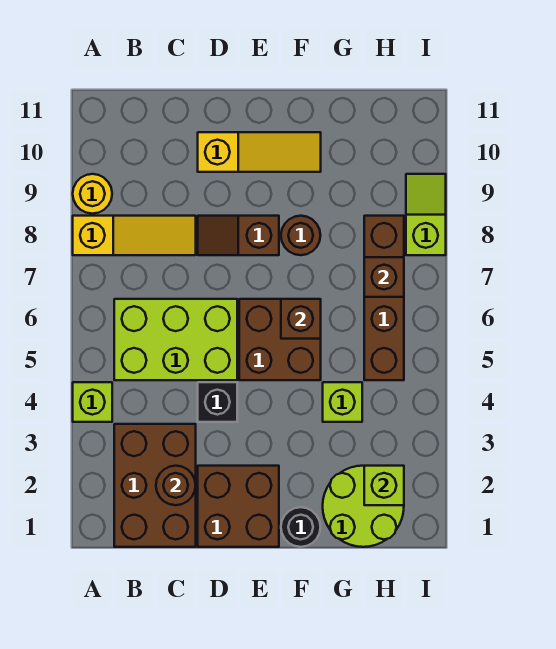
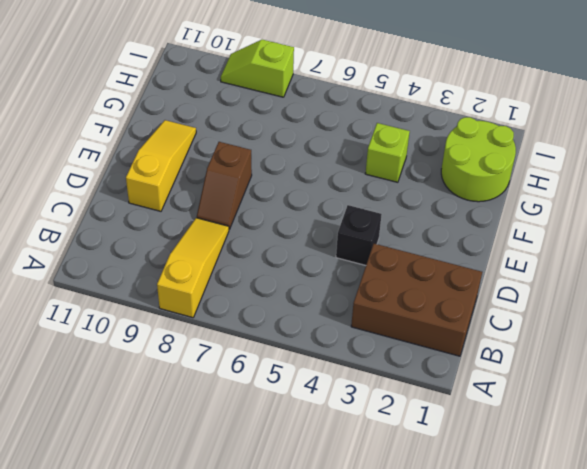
none -> lime 1x1 brick [73,382,112,422]
none -> yellow 1x1 round brick [73,174,112,214]
none -> lime 2x3 brick [114,299,237,380]

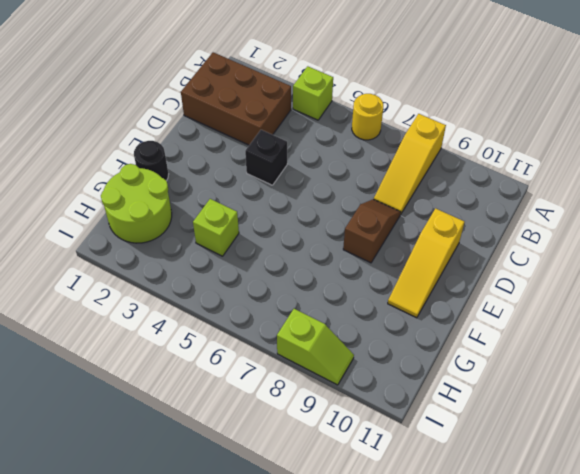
yellow 1x1 round brick [352,94,383,140] -> yellow 1x1 round brick moved to [73,174,112,214]
none -> lime 2x3 brick [114,299,237,380]
none -> brown 2x2 brick [198,466,279,547]
none -> brown 2x2 brick [239,299,321,380]

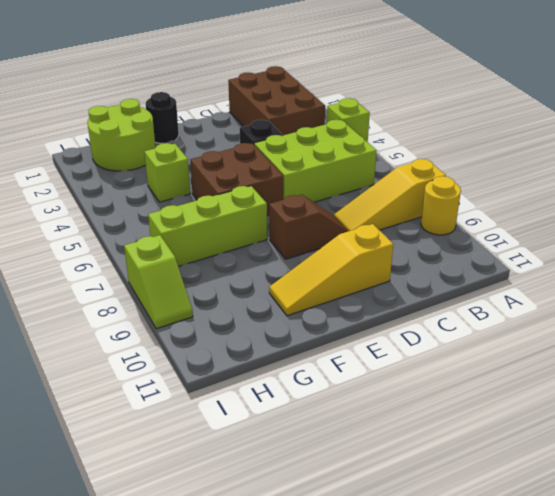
lime 1x3 brick [148,186,267,266] -> brown 1x4 brick [364,216,404,380]
none -> brown 2x2 brick [198,466,279,547]
none -> brown 1x1 round brick [281,216,321,255]
none -> brown 1x1 round brick [156,466,196,505]

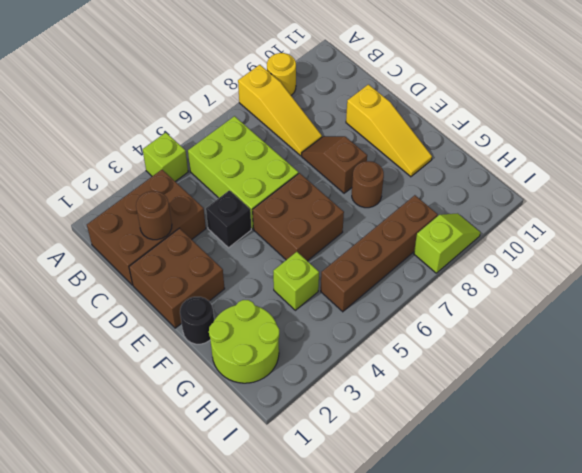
none -> brown 1x1 brick [281,299,321,339]
none -> lime 1x1 brick [364,466,404,505]
none -> brown 1x1 brick [364,257,404,297]

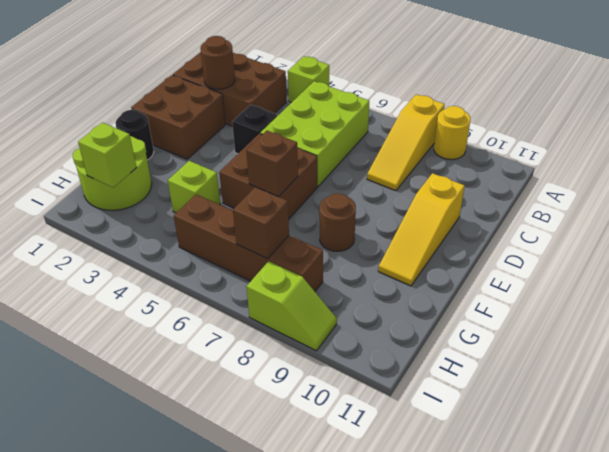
none -> brown 1x2 slope [198,216,279,255]

